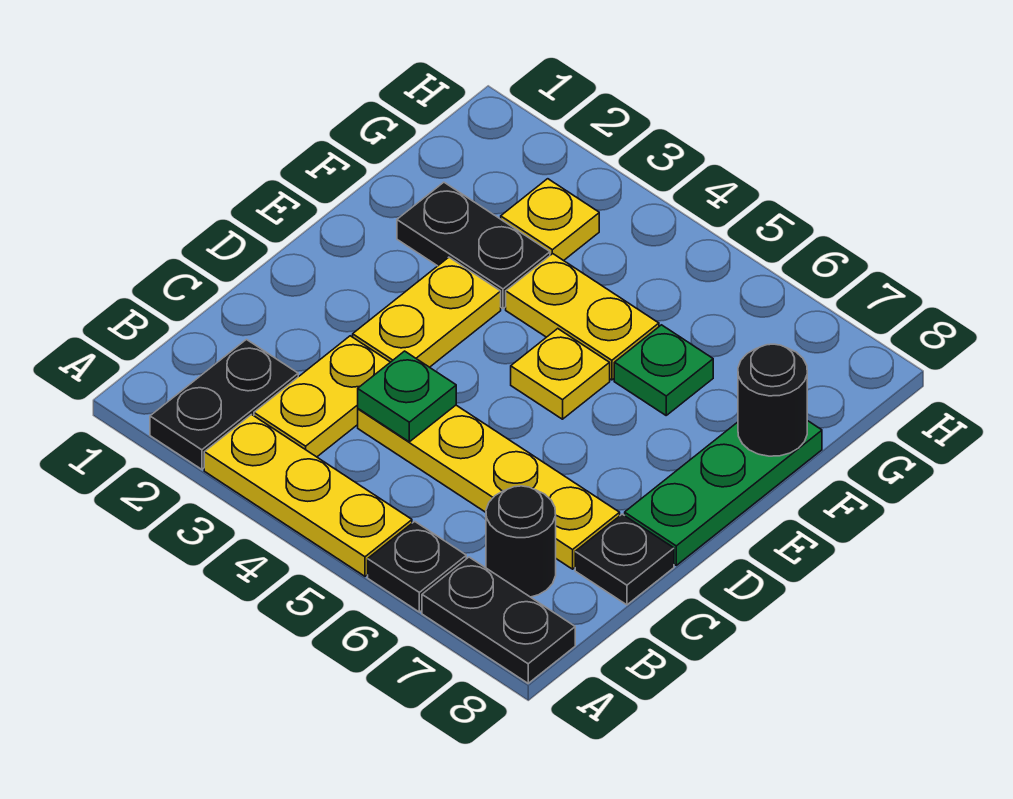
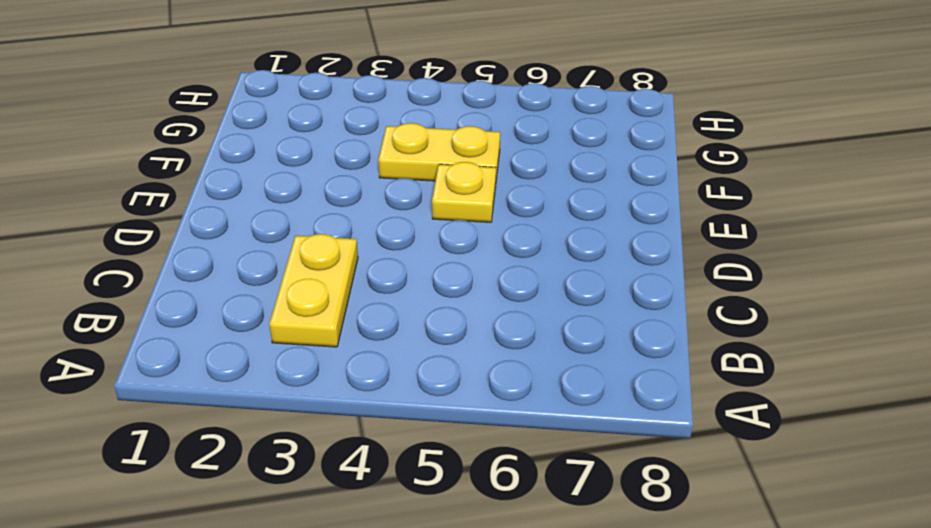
none -> black 1x2 plate [150,340,298,469]
none -> yellow 1x3 plate [204,415,412,576]
none -> black 1x1 plate [368,521,466,612]

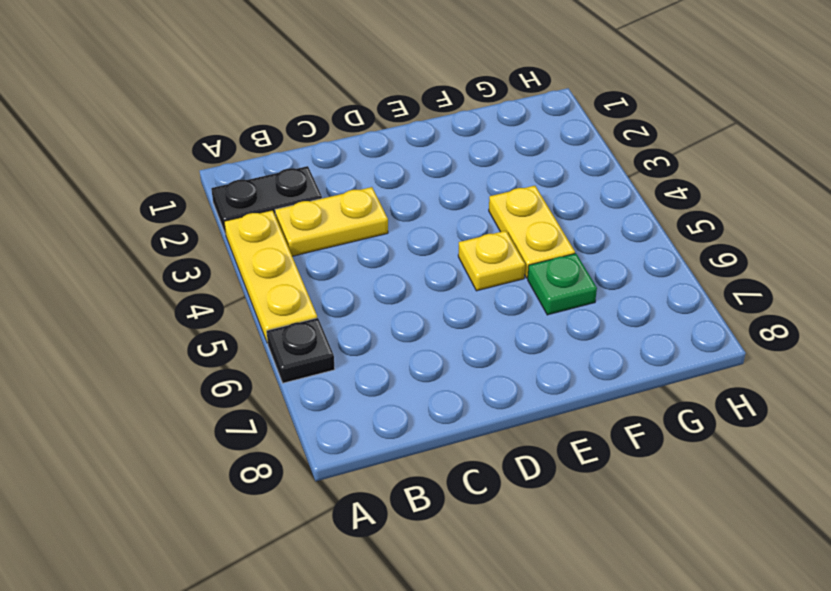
none -> black 1x2 plate [422,557,575,683]
none -> black 1x1 round brick [486,486,556,597]
none -> yellow 1x4 plate [358,405,620,569]

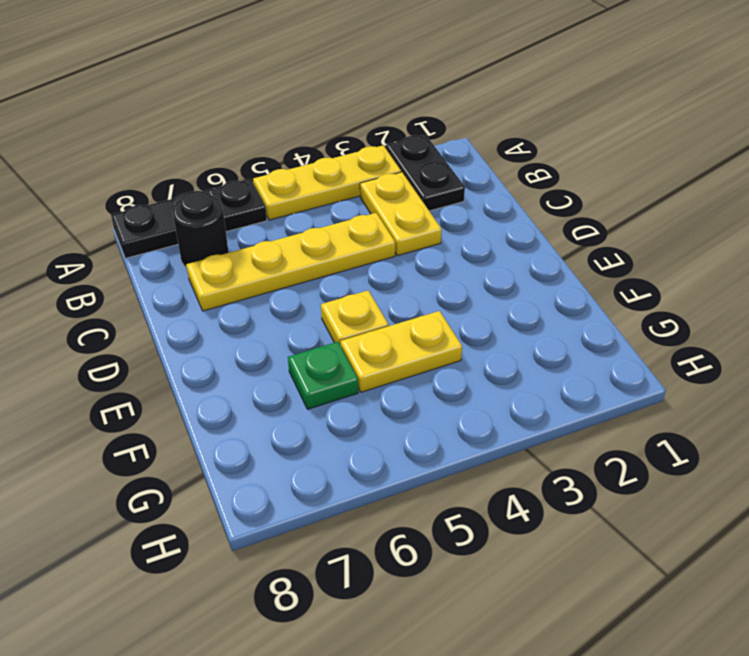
none -> black 1x1 plate [575,514,674,605]
none -> yellow 1x2 plate [353,257,501,367]
none -> green 1x3 plate [625,421,822,565]

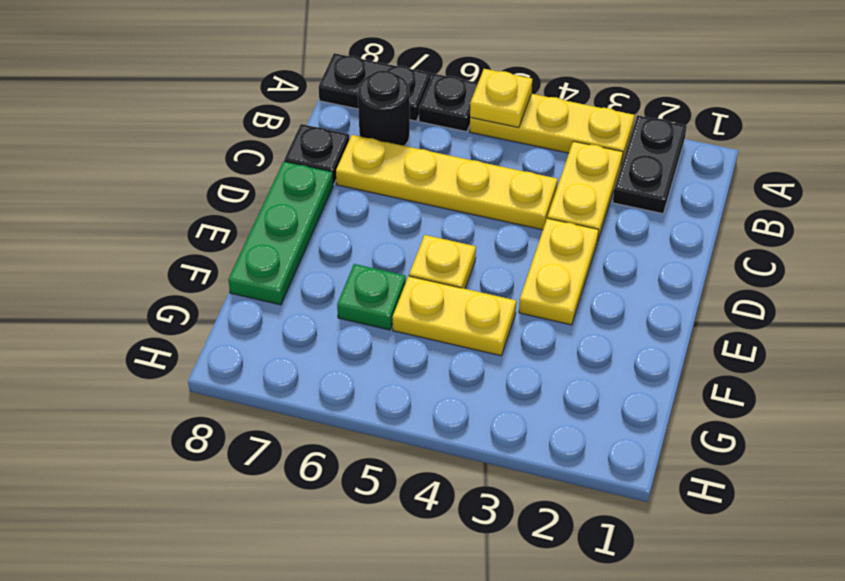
yellow 1x1 plate [470,69,532,128] -> yellow 1x1 plate moved to [501,179,599,261]
none -> black 1x2 plate [397,182,550,309]
none -> green 1x1 plate [358,351,456,442]
none -> black 1x1 round brick [738,344,807,456]

